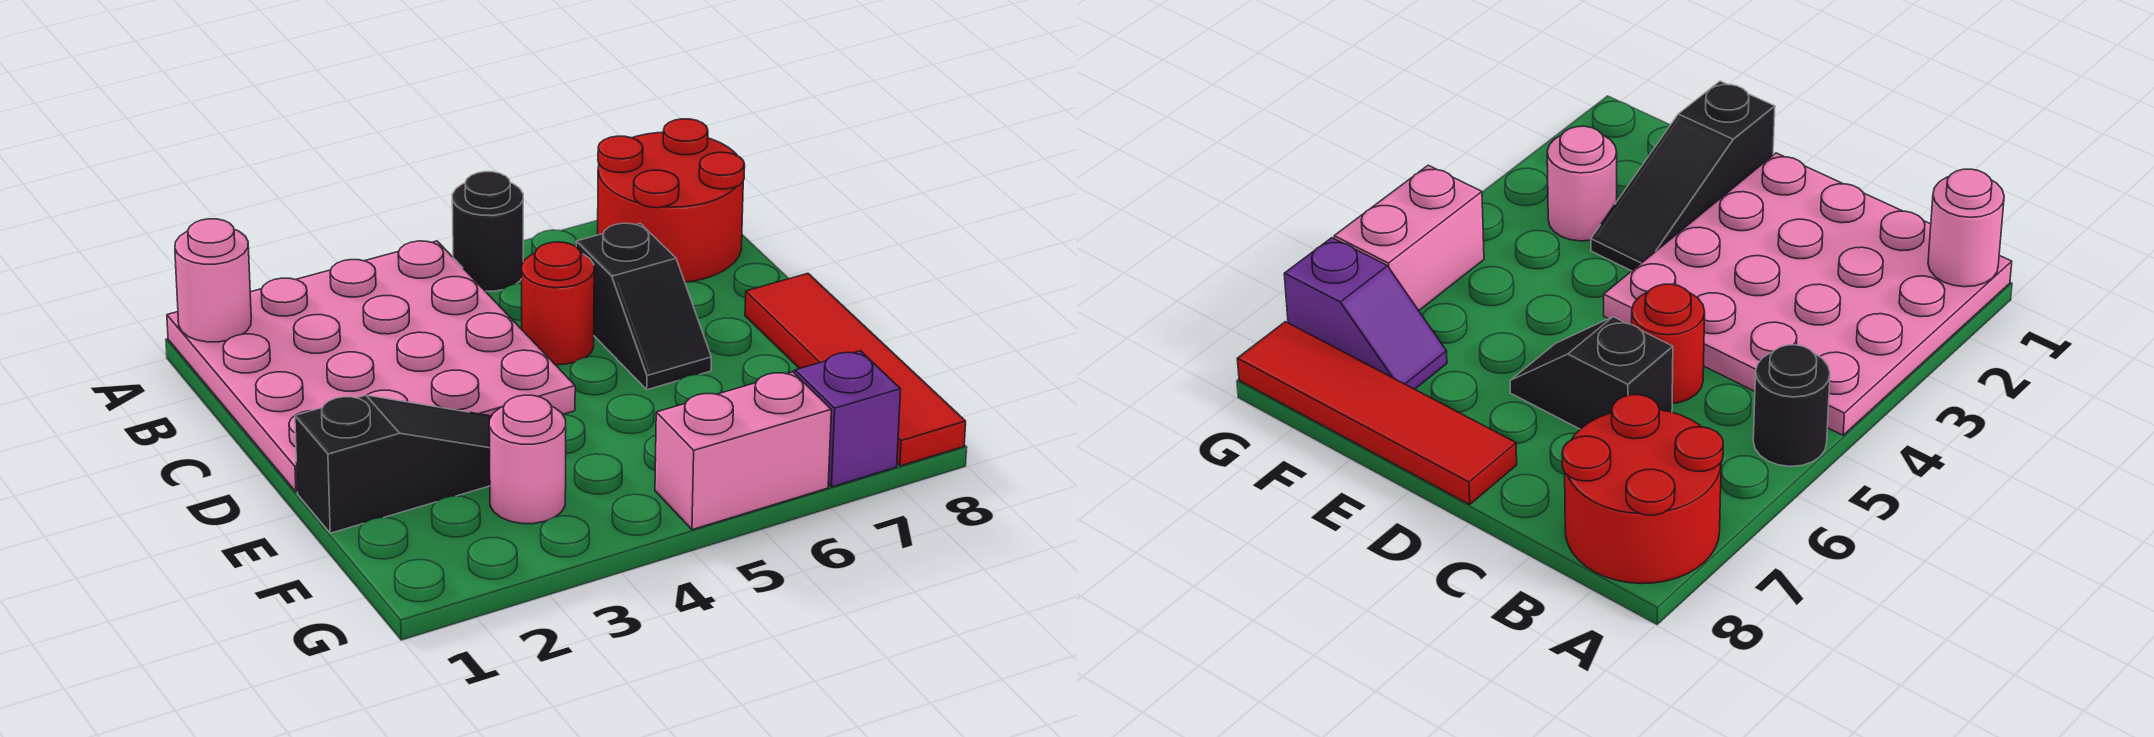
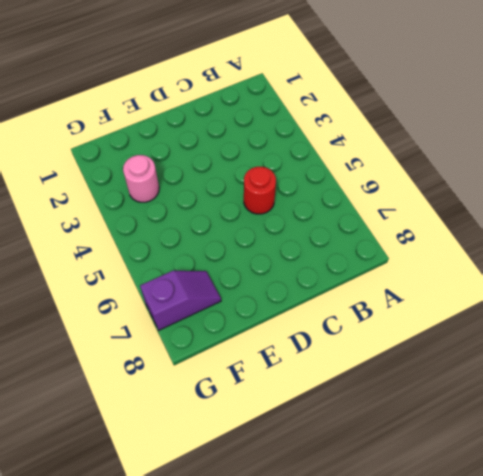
none -> pink 4x4 plate [167,241,575,492]
none -> black 1x1 round brick [452,172,523,291]

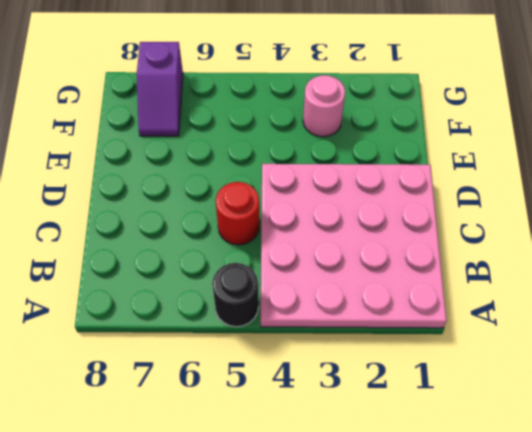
none -> red 2x2 round brick [598,119,745,282]
none -> black 1x2 slope [576,223,711,390]

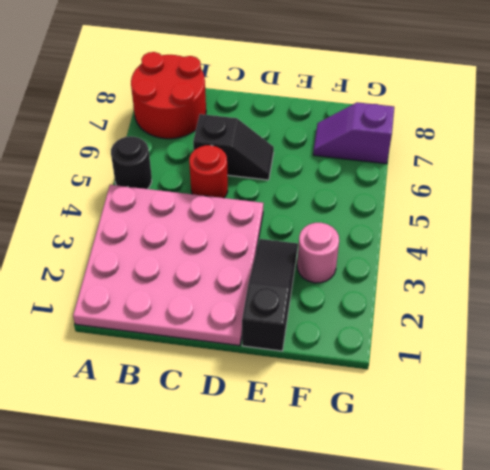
none -> red 1x4 tile [745,273,966,466]
none -> pink 1x2 brick [655,372,831,530]

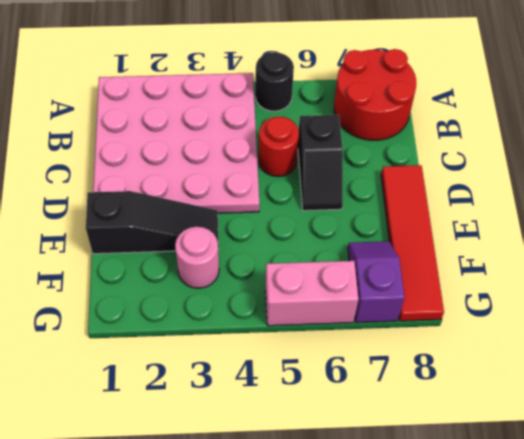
none -> pink 1x1 round brick [175,219,251,342]

